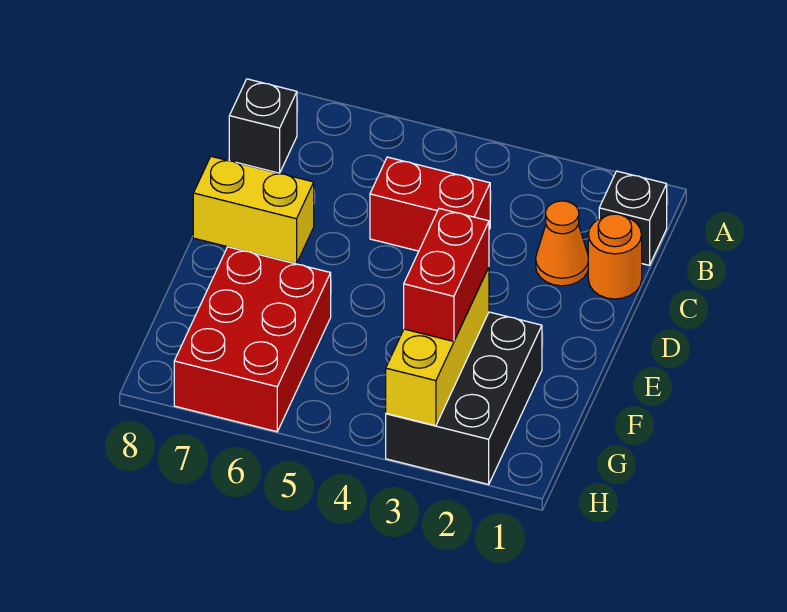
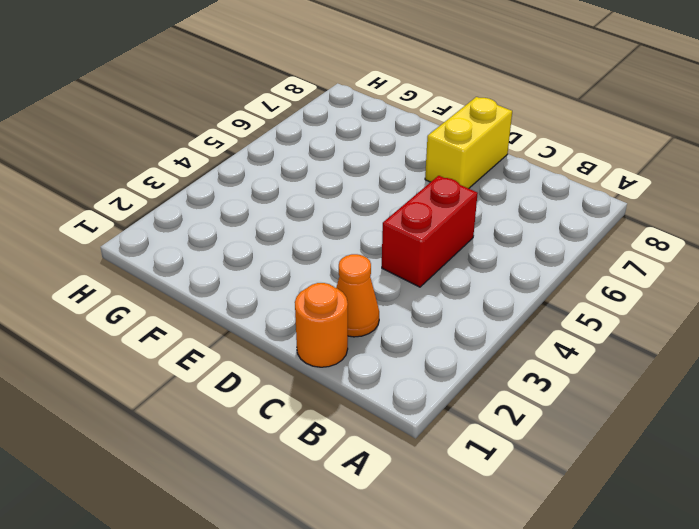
none -> black 1x1 brick [599,171,667,265]
none -> black 1x1 brick [229,79,297,173]

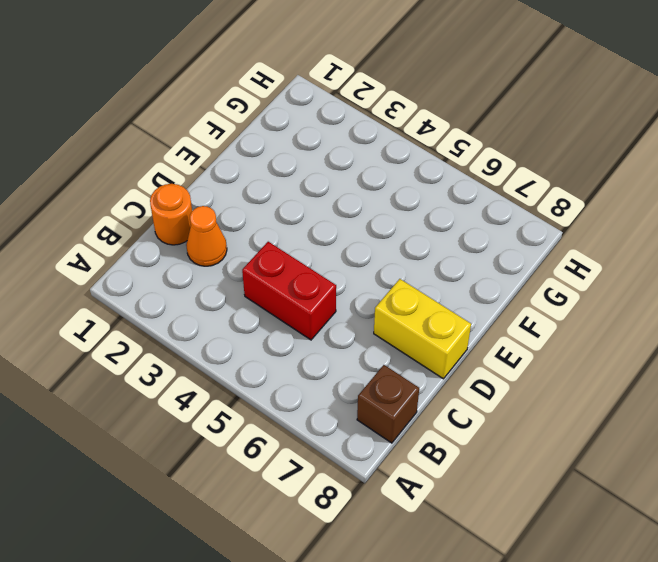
brown 1x1 brick [357,365,419,443] -> black 1x1 brick [229,79,297,173]
none -> black 1x1 brick [599,171,667,265]
none -> black 2x3 brick [386,312,542,484]

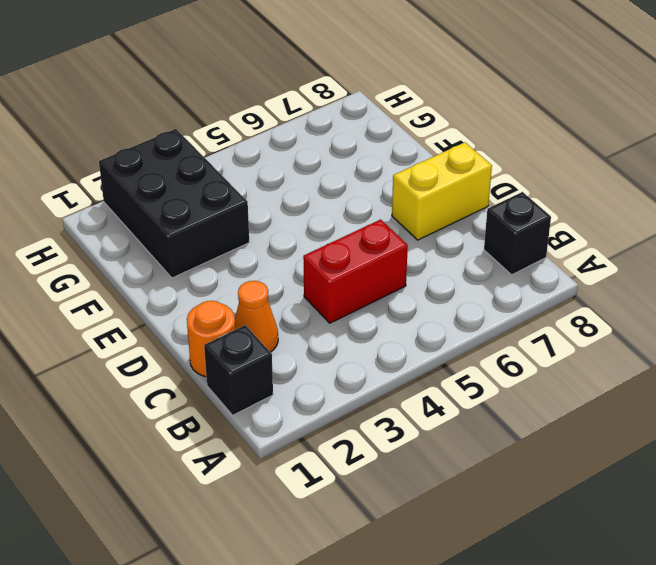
none -> red 2x3 brick [174,247,331,432]
none -> yellow 1x3 brick [386,267,489,426]

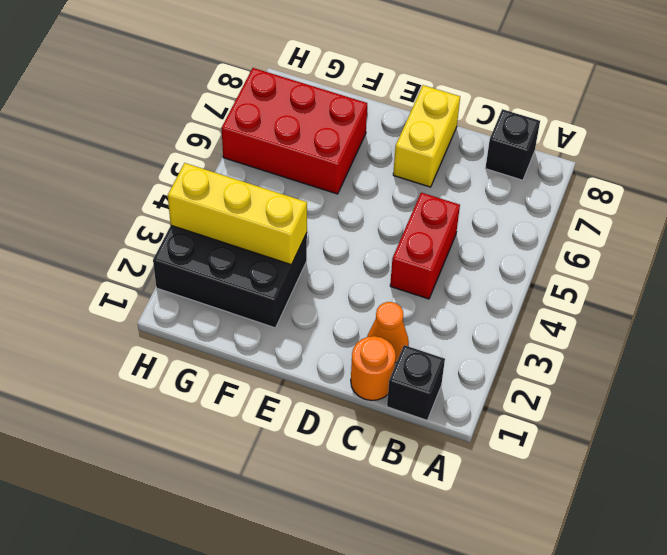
none -> red 1x2 brick [404,208,489,341]

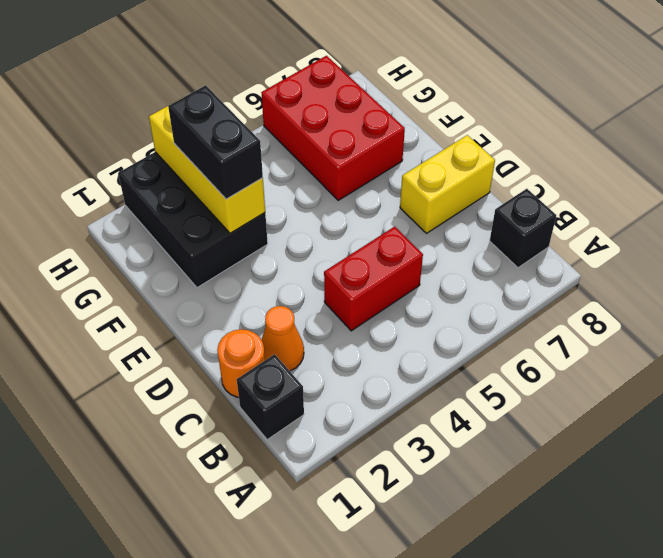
black 1x2 brick [168,85,263,199] -> red 1x2 brick [404,208,489,341]

